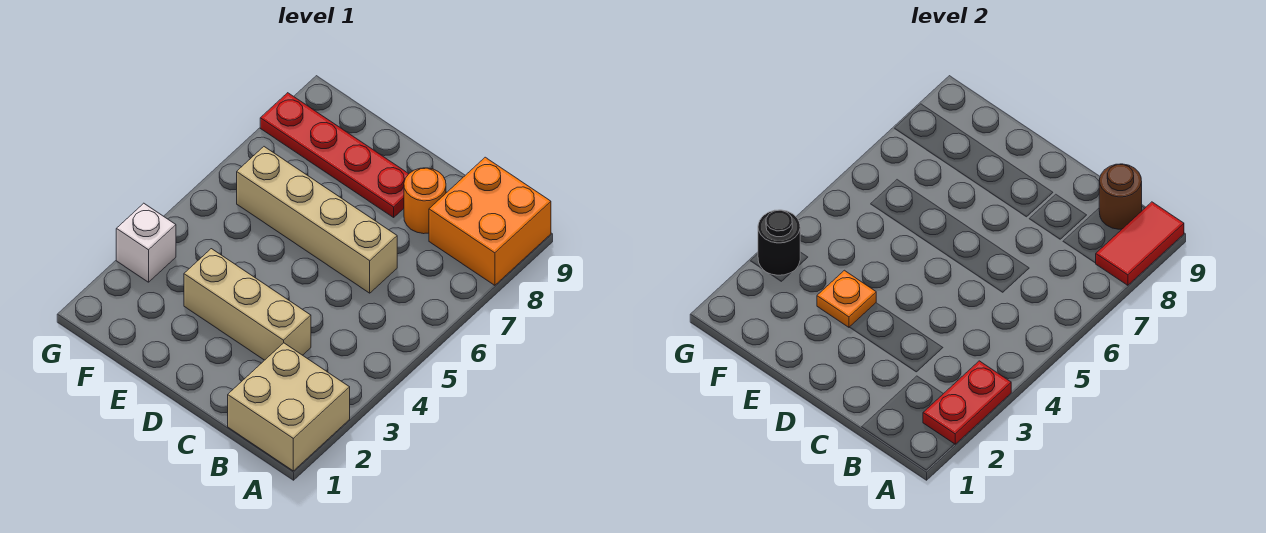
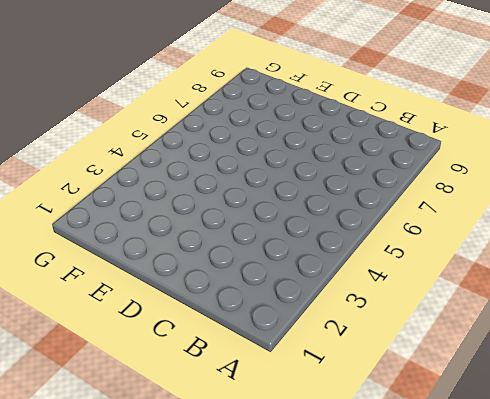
none -> tan 2x2 brick [228,343,350,471]
none -> orange 2x2 brick [429,157,551,285]
none -> tan 1x3 brick [184,249,311,360]

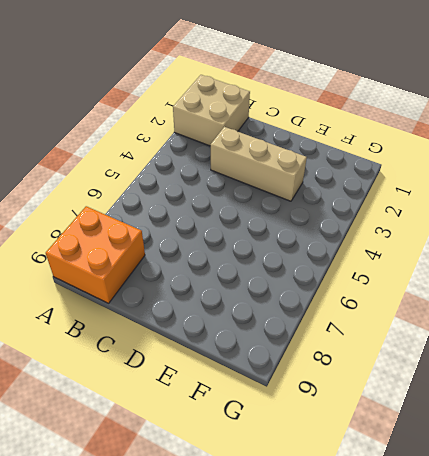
none -> tan 1x4 brick [237,147,397,293]
none -> orange 1x1 round brick [404,168,446,234]
none -> red 1x4 plate [260,93,408,217]

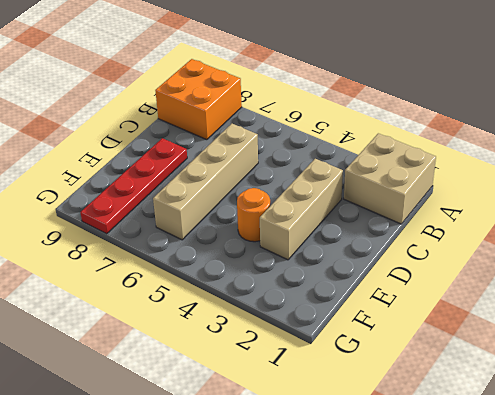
orange 1x1 round brick [237,188,270,242] -> orange 1x1 round brick moved to [404,168,446,234]
none -> white 1x1 brick [116,203,176,282]
none -> red 1x2 plate [923,361,1011,444]
none -> red 1x2 tile [1096,202,1184,285]

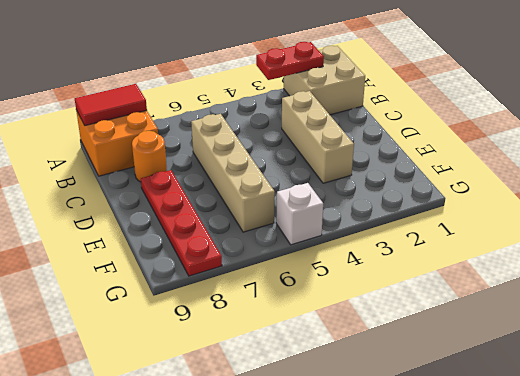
white 1x1 brick [276,183,323,245] -> white 1x1 brick moved to [116,203,176,282]
none -> brown 1x1 round brick [1099,164,1142,229]
none -> orange 1x1 plate [817,270,876,327]
none -> black 1x1 round brick [758,210,800,275]

